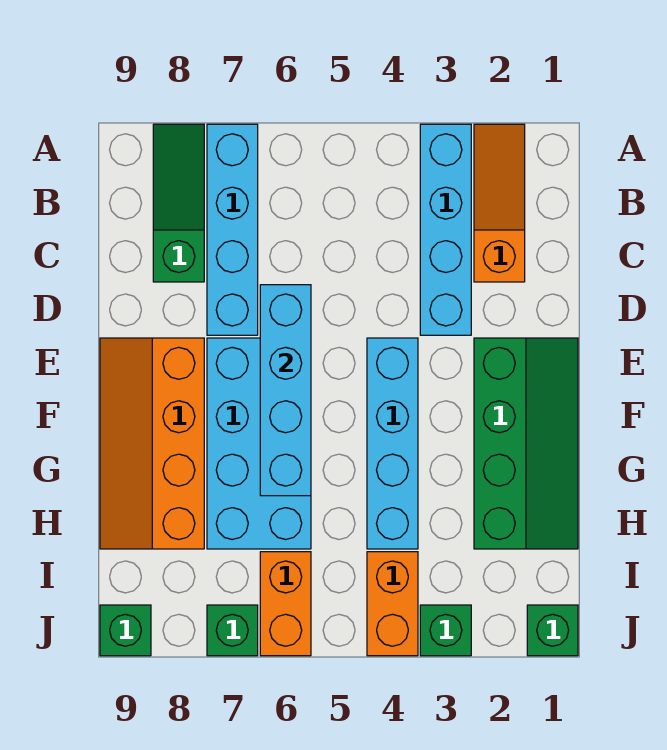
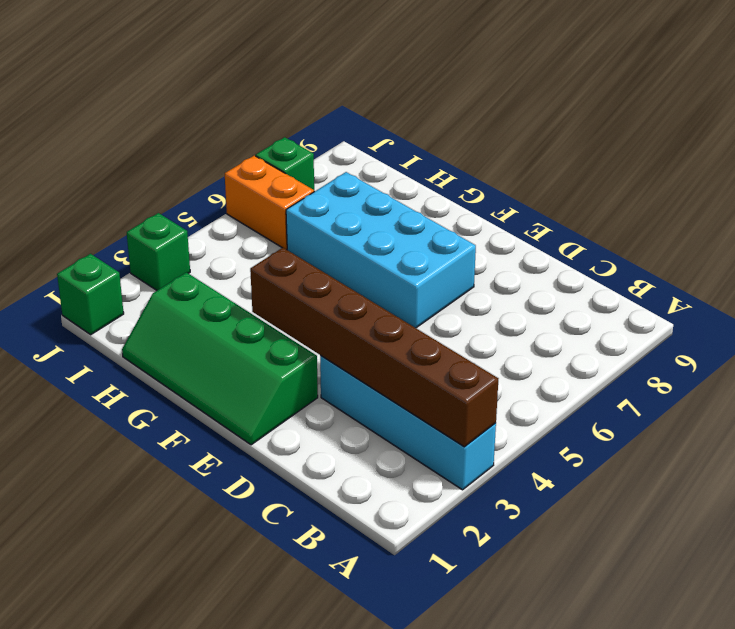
brown 1x6 brick [250,248,498,447] -> none
none -> orange 1x3 slope [474,124,525,282]
none -> cyan 1x4 brick [207,124,258,335]
none -> green 1x3 slope [153,124,204,282]

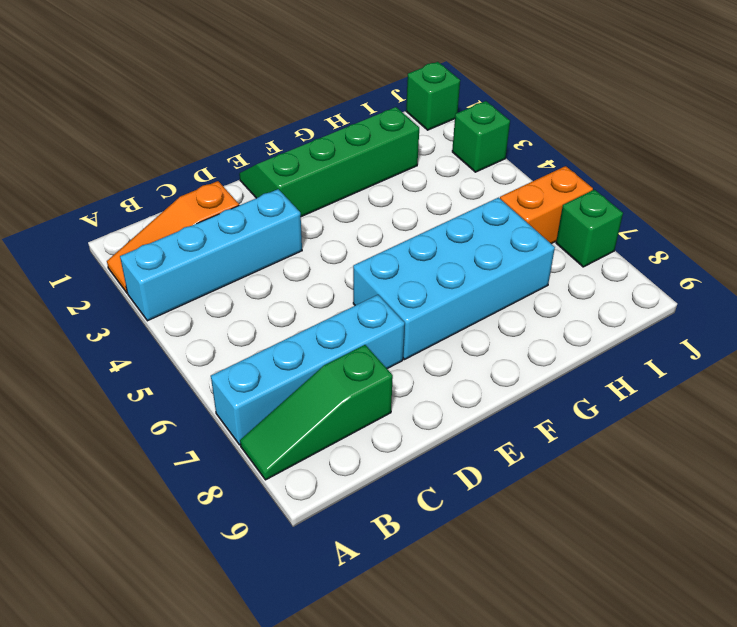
none -> cyan 1x4 brick [367,338,418,549]
none -> orange 2x4 slope [100,338,204,549]
none -> orange 1x2 brick [367,552,418,656]

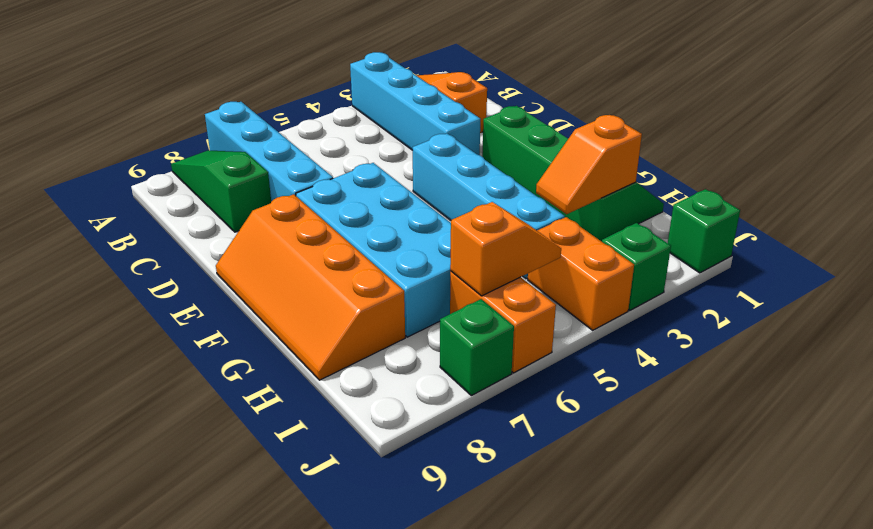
orange 1x2 slope [536,115,642,214] -> none
orange 1x2 slope [450,202,561,296] -> none
none -> green 1x1 brick [100,605,151,656]
none -> cyan 1x4 brick [260,285,311,496]

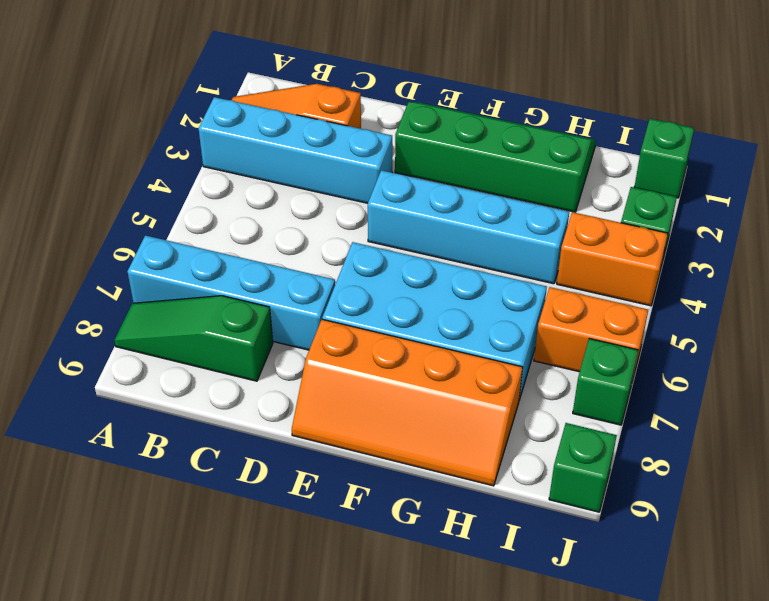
none -> cyan 1x4 brick [260,285,311,496]

